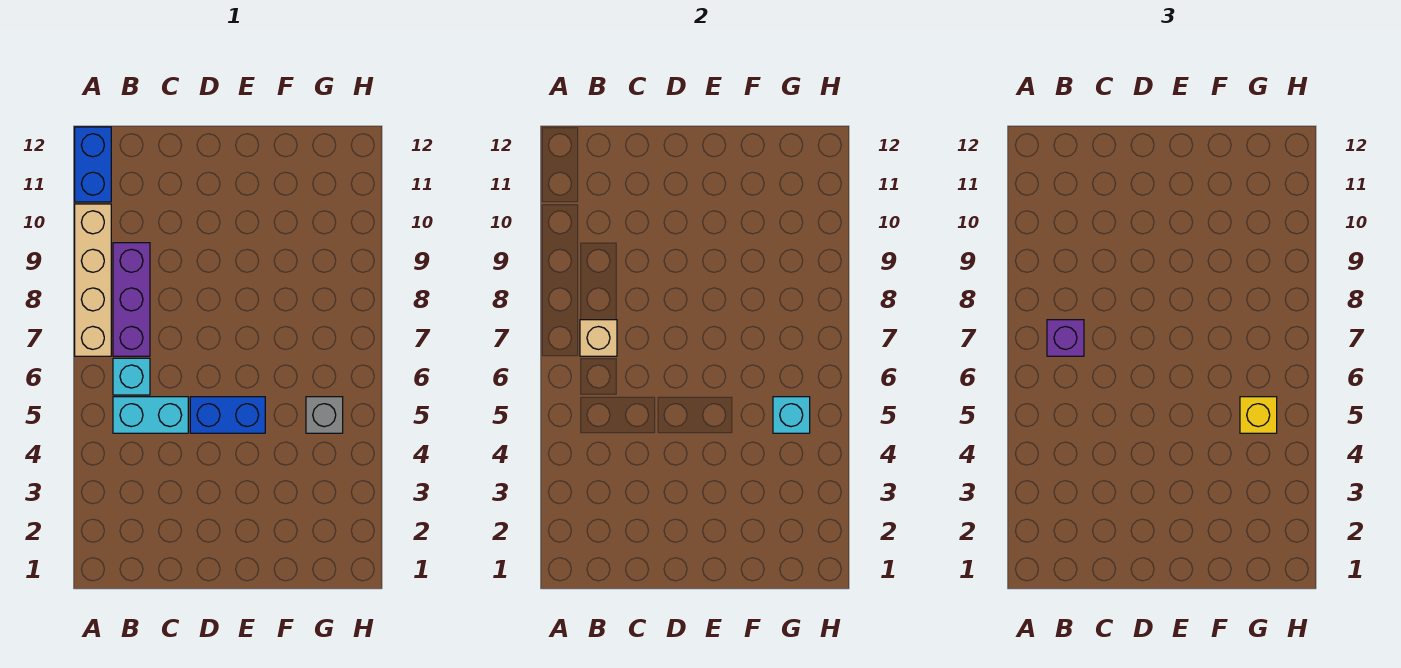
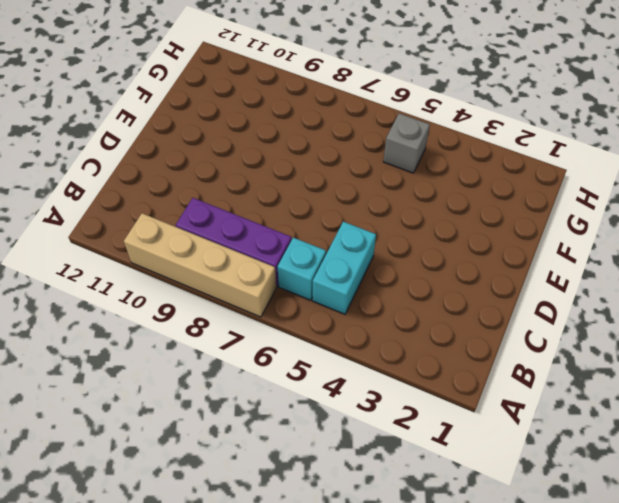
none -> blue 1x2 brick [75,127,111,202]
none -> blue 1x2 brick [190,397,265,433]

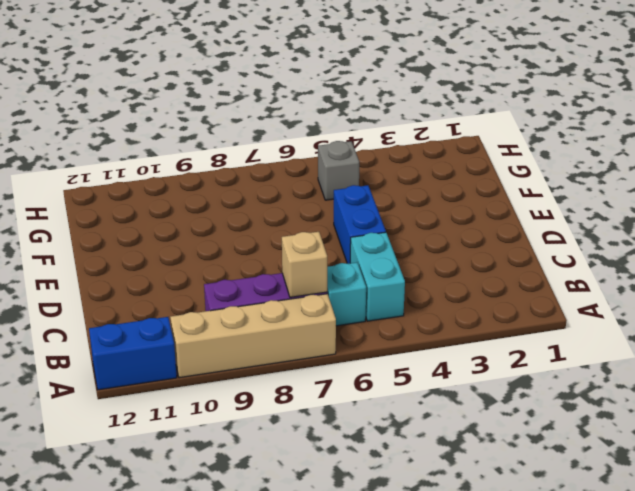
none -> cyan 1x1 brick [773,397,810,433]
none -> purple 1x1 brick [1047,320,1084,356]

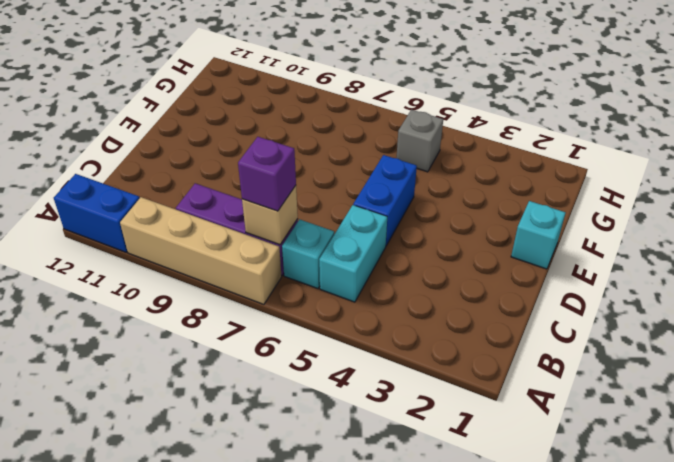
cyan 1x1 brick [511,201,566,269] -> cyan 1x1 brick moved to [773,397,810,433]
none -> yellow 1x1 brick [1240,397,1277,433]

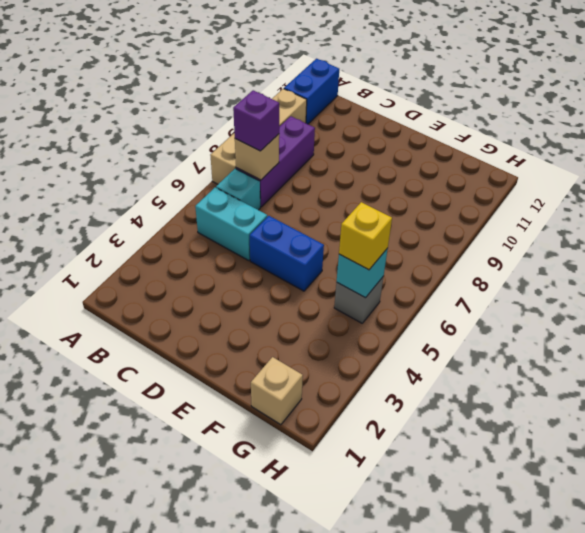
tan 1x1 brick [251,357,303,425] -> none

